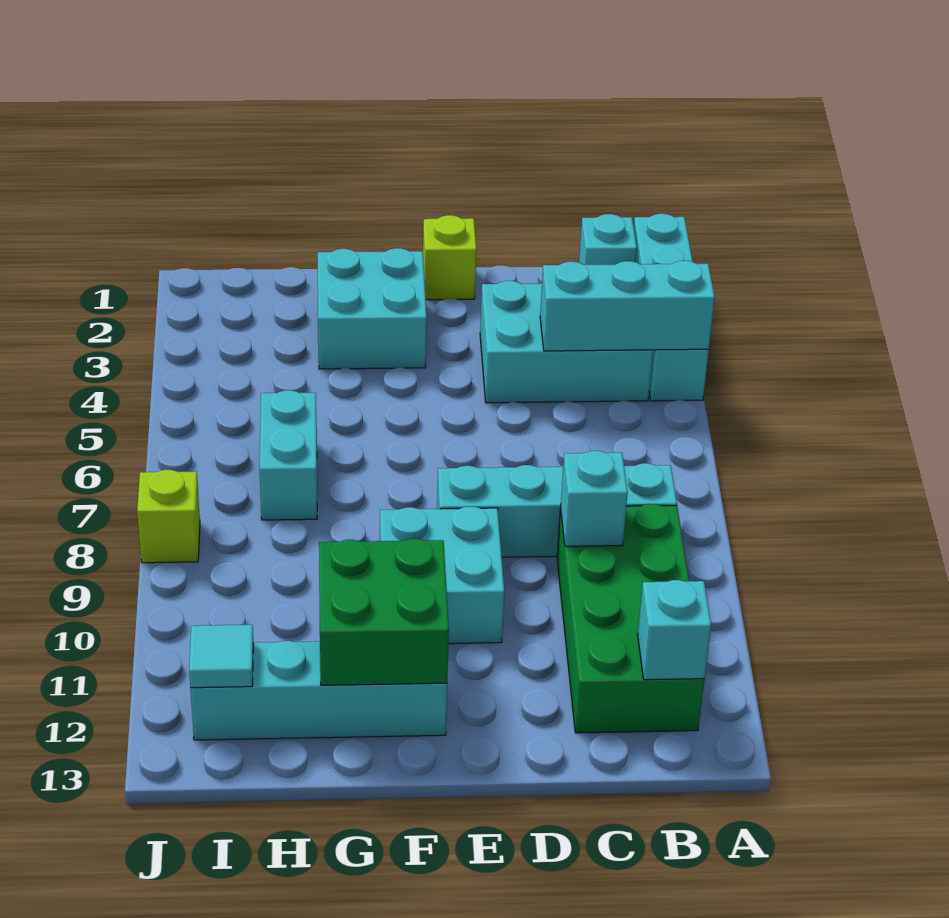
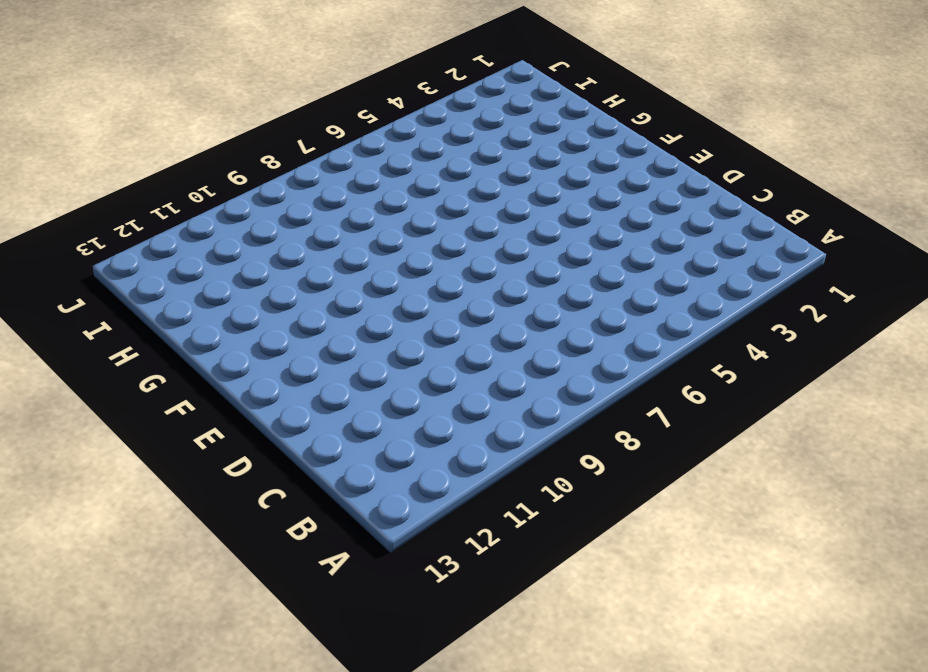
none -> cyan 1x4 brick [634,214,709,401]
none -> cyan 1x1 brick [579,214,637,265]
none -> cyan 2x3 brick [480,281,653,403]

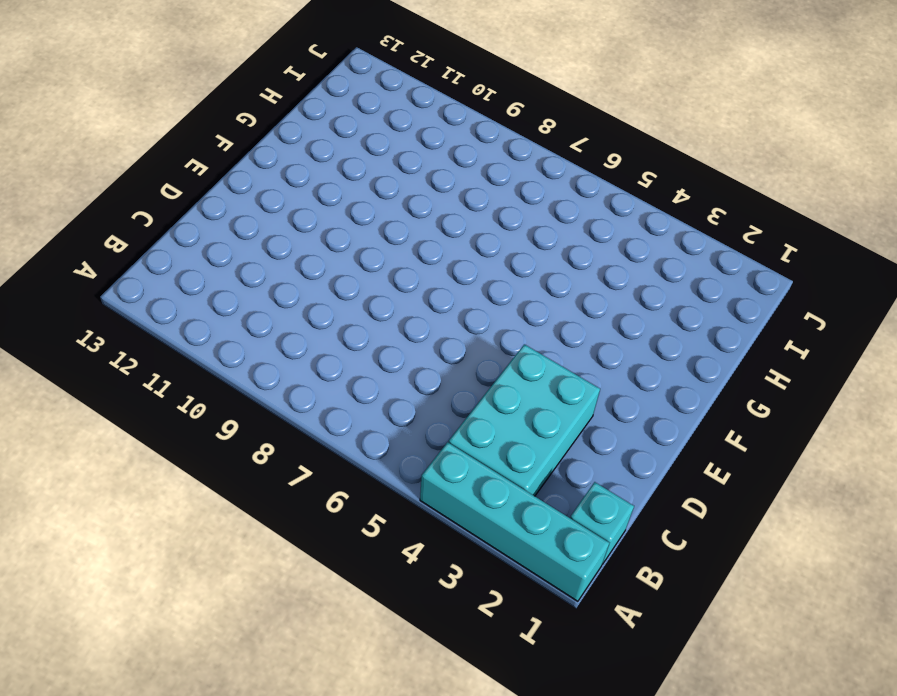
none -> cyan 1x4 brick [437,463,677,557]
none -> green 2x4 brick [557,504,704,733]
none -> lime 1x1 brick [423,215,476,300]

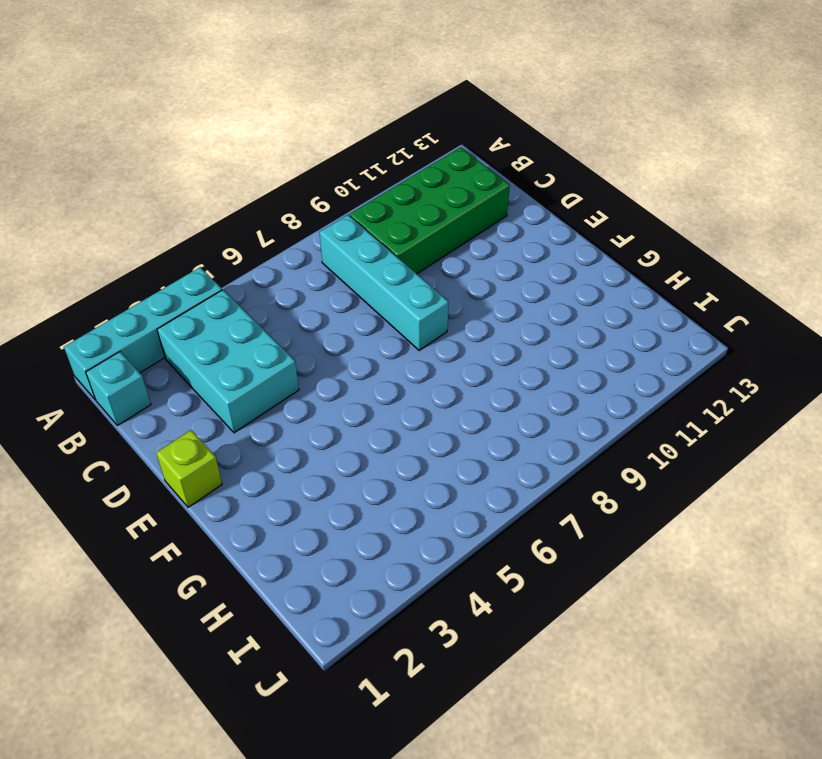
none -> cyan 2x2 brick [380,506,504,644]
none -> cyan 2x2 brick [318,248,427,369]
none -> cyan 1x4 brick [190,641,447,740]

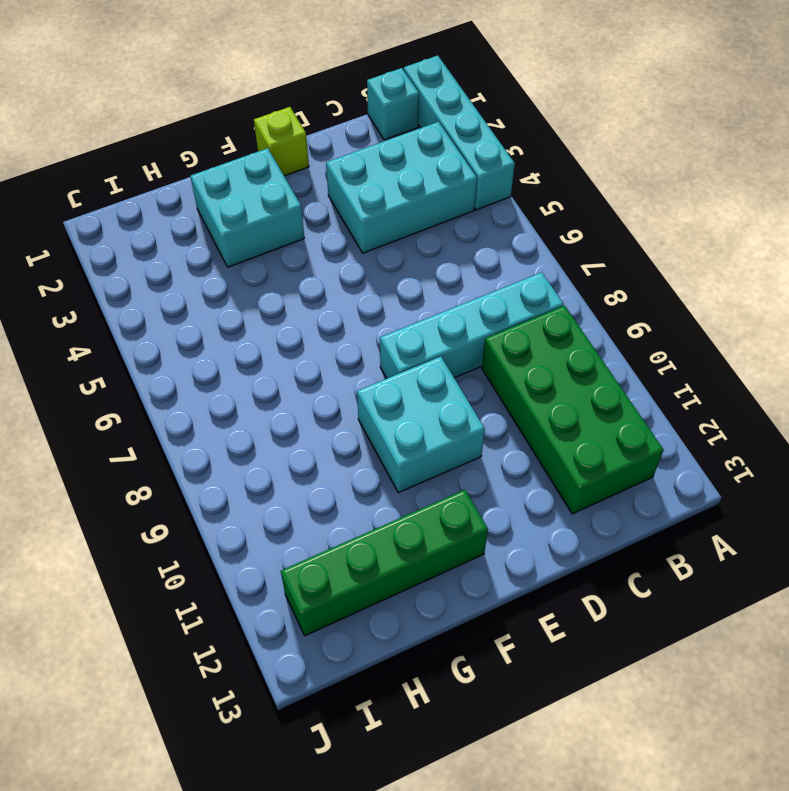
green 1x4 brick [281,490,488,636] -> cyan 1x4 brick [190,641,447,740]
none -> cyan 1x2 brick [260,390,317,520]
none -> lime 1x1 brick [137,470,200,563]
none -> cyan 1x3 brick [540,261,715,351]

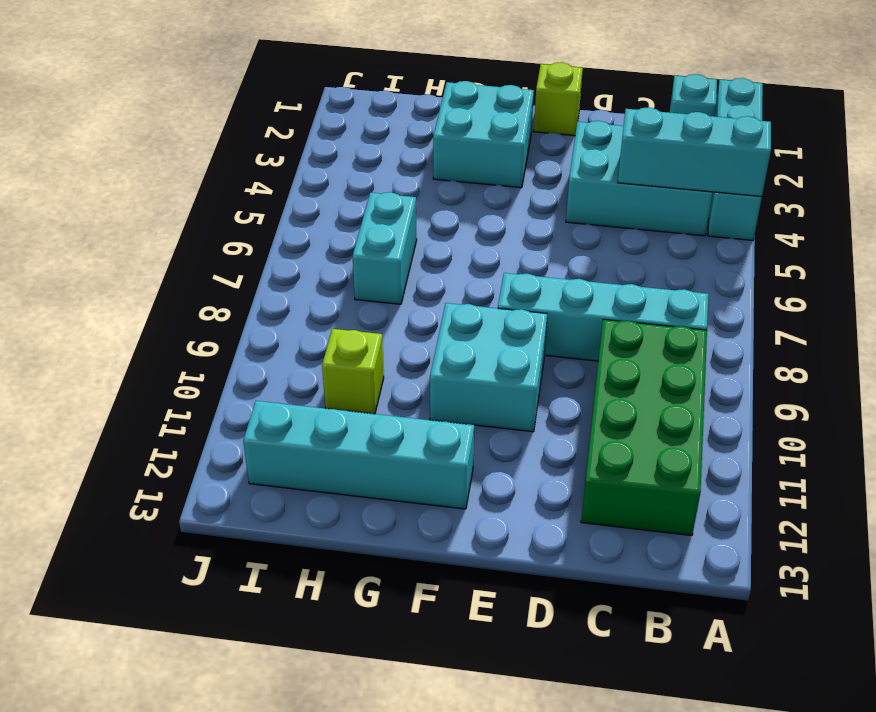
lime 1x1 brick [322,329,384,414] -> lime 1x1 brick moved to [137,470,200,563]
none -> cyan 1x1 brick [638,580,711,680]
none -> cyan 1x1 brick [561,451,628,546]
none -> green 2x2 brick [319,539,449,685]

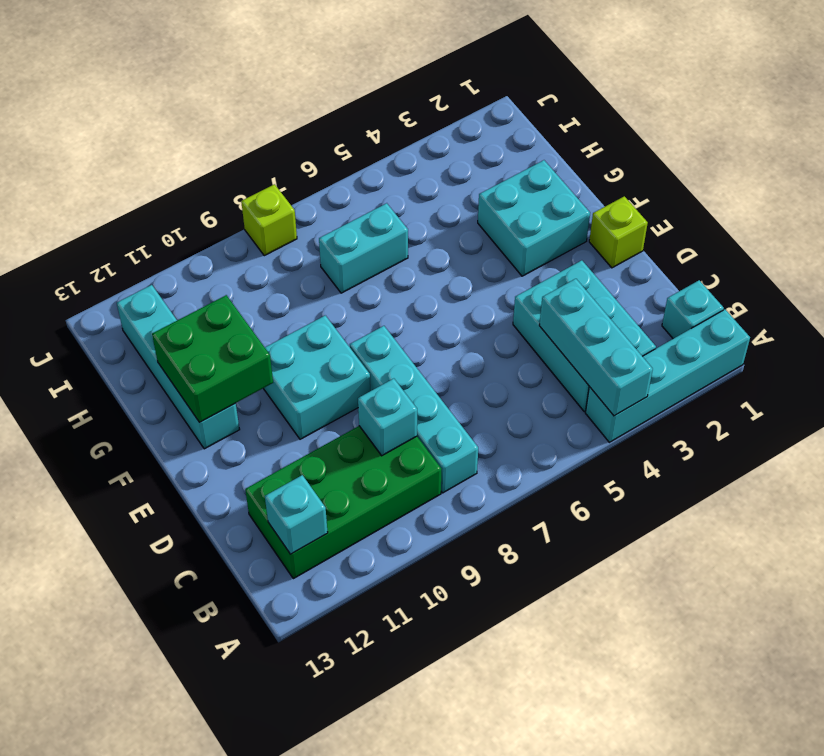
none -> cyan 1x1 tile [189,625,253,688]

